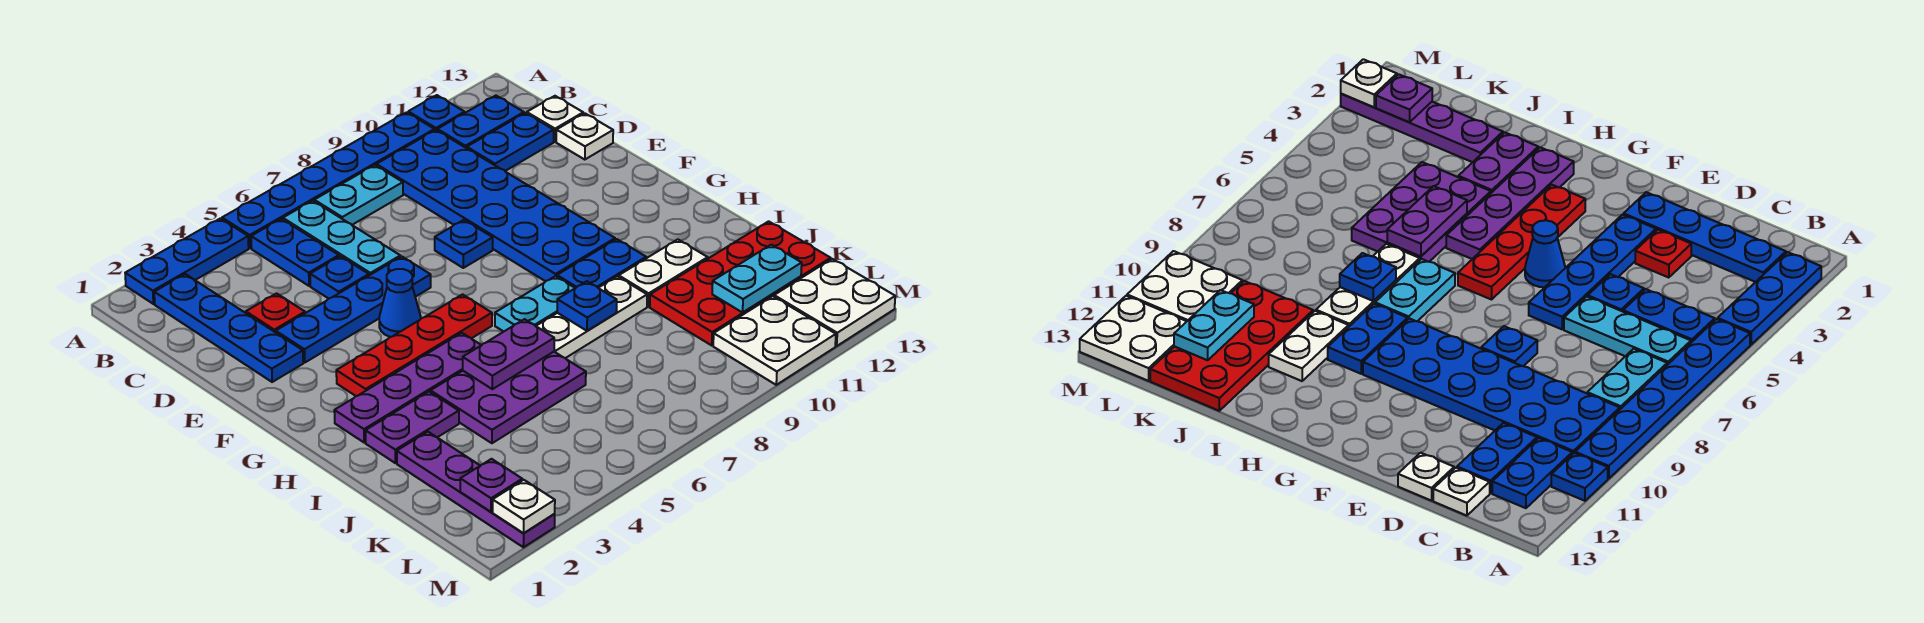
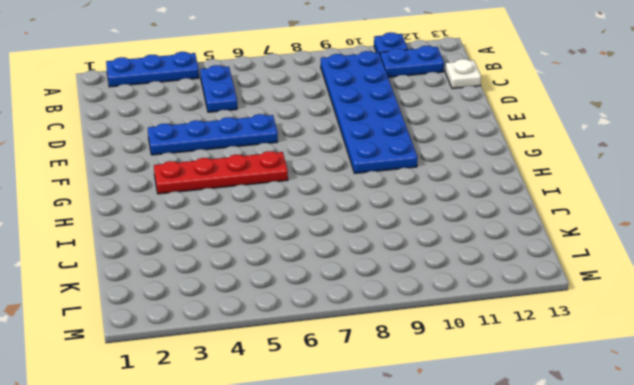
none -> blue 1x6 plate [222,112,435,248]
none -> blue 1x4 plate [154,274,303,382]
none -> cyan 1x3 plate [283,201,400,275]
none -> cyan 1x2 plate [314,165,403,225]

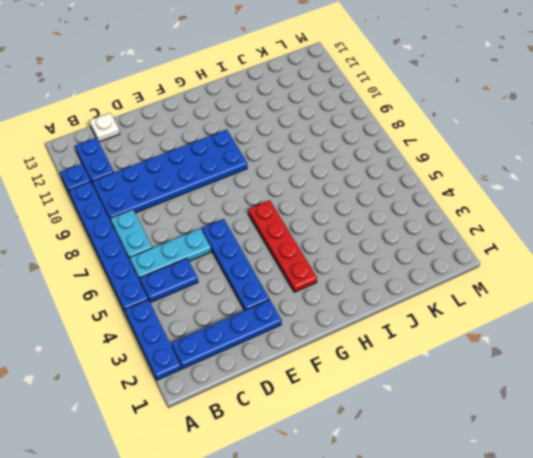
none -> blue 1x2 plate [467,113,554,171]
none -> red 1x1 plate [246,293,305,332]
none -> blue 1x1 plate [310,256,369,299]
none -> white 1x1 plate [556,113,613,160]

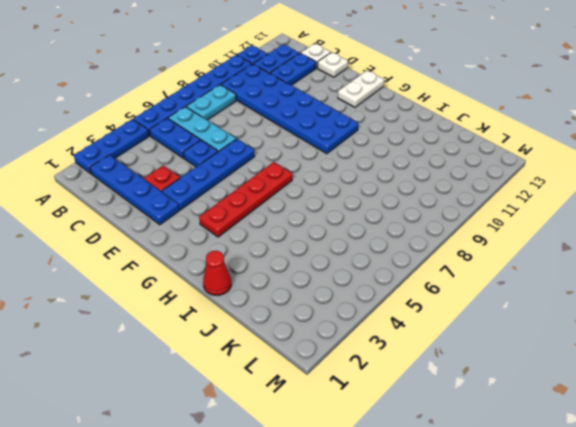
white 1x2 plate [338,71,384,107] -> white 1x2 plate moved to [619,239,708,307]
red 1x1 cone [203,251,231,295] -> none
none -> blue 1x1 plate [435,220,493,268]
none -> blue 1x1 cone [379,269,421,337]
none -> purple 1x4 plate [334,333,481,442]
none -> cyan 1x2 plate [495,276,575,332]

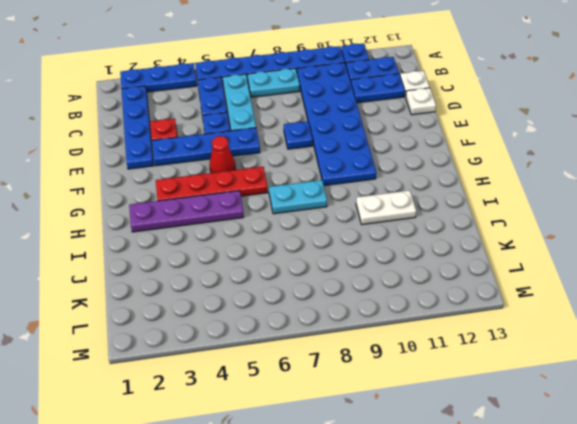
red 1x1 cone [209,136,235,173] -> blue 1x1 cone [379,269,421,337]
none -> blue 1x2 plate [557,239,646,288]
none -> purple 1x2 plate [365,392,459,463]
none -> purple 2x3 plate [431,352,586,443]
none -> white 1x3 plate [536,276,647,358]

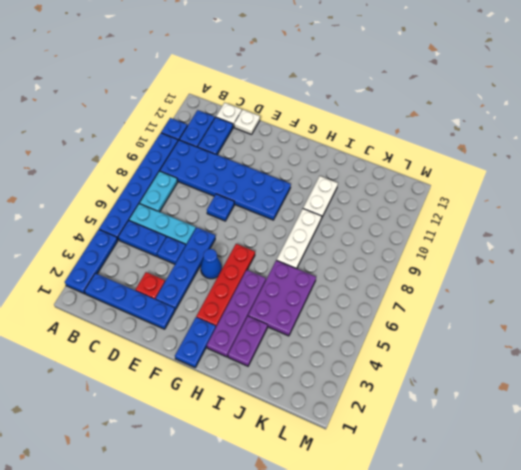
blue 1x2 plate [175,317,216,367] -> blue 1x2 plate moved to [557,239,646,288]
none -> cyan 1x2 plate [495,276,575,332]
none -> purple 1x4 plate [397,432,555,547]
none -> red 2x4 plate [650,221,831,345]
none -> white 2x2 plate [713,296,836,385]

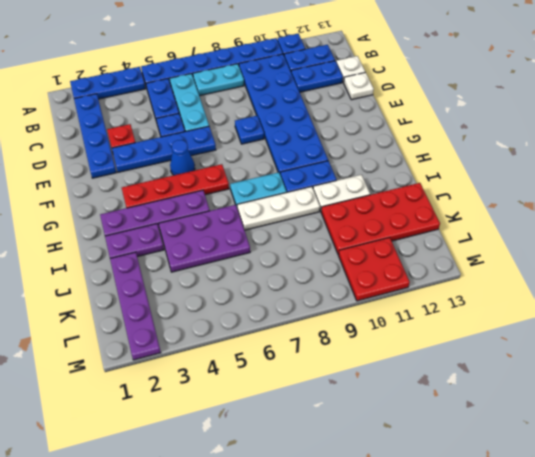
red 2x2 plate [339,238,410,301] -> white 2x2 plate [713,296,836,385]
none -> white 2x2 plate [774,259,895,346]
none -> purple 1x2 plate [463,319,554,389]
none -> blue 1x1 plate [557,281,617,331]
none -> cyan 1x2 plate [712,245,802,312]

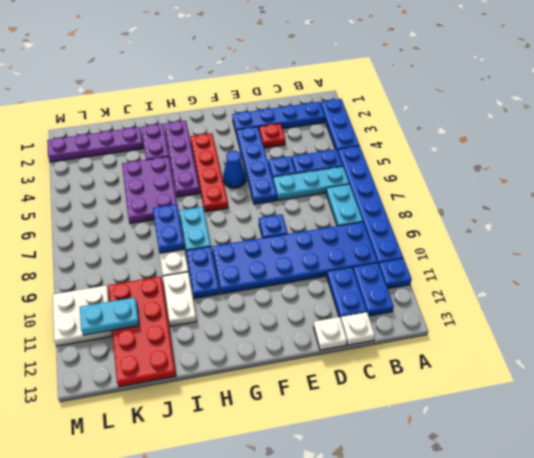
blue 1x2 plate [153,204,184,253] -> blue 1x1 plate [557,281,617,331]
cyan 1x2 plate [80,297,139,335] -> cyan 1x2 plate turned to [712,245,802,312]
none -> white 2x2 plate [774,259,895,346]
none -> purple 1x2 plate [463,319,554,389]
none -> purple 1x1 plate [460,459,522,512]
none -> white 1x1 plate [493,480,555,533]

